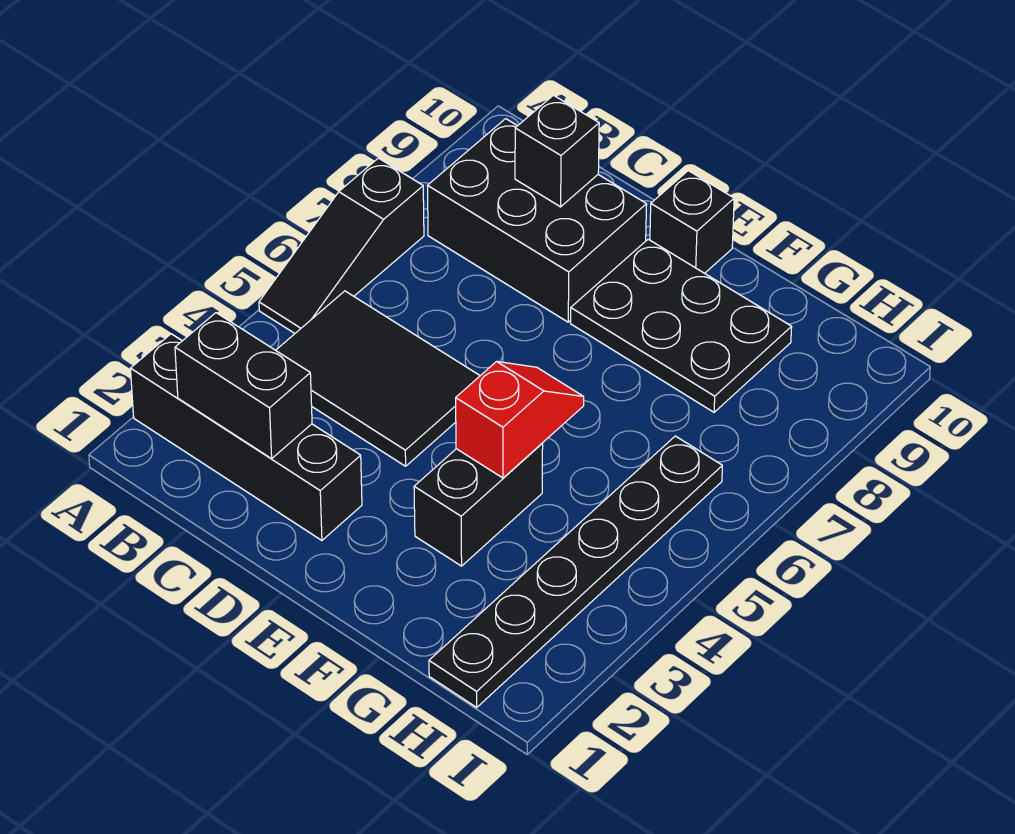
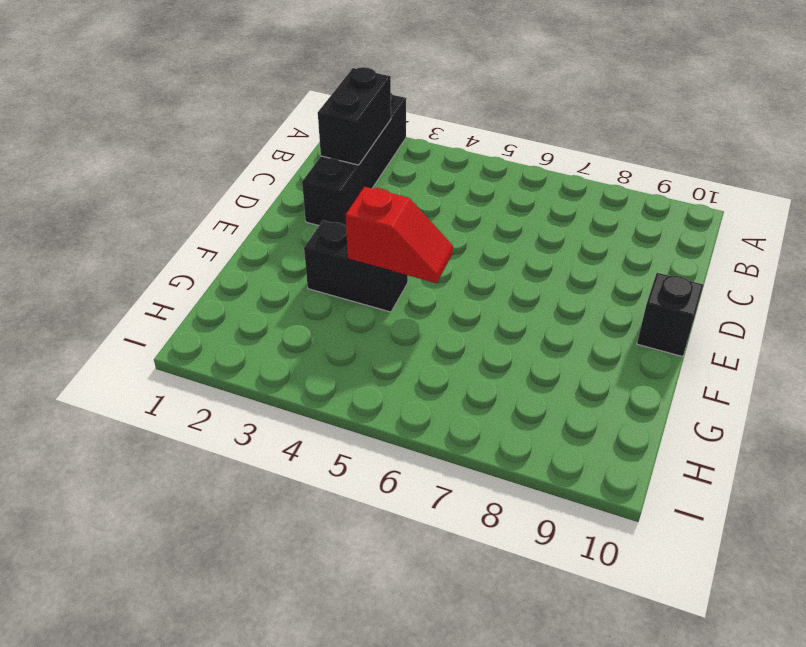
none -> black 1x3 slope [259,158,424,333]
none -> black 2x3 tile [276,291,480,466]

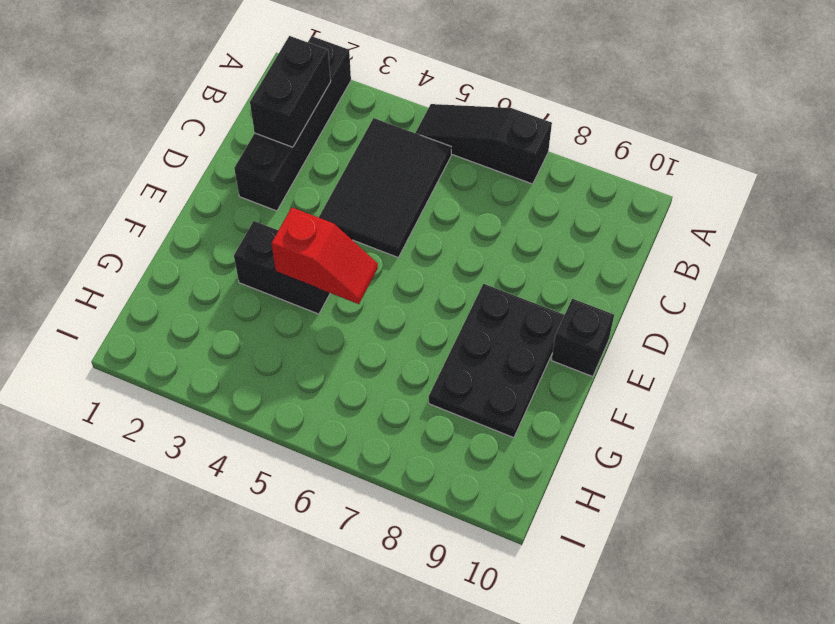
none -> black 2x3 brick [428,119,647,322]
none -> black 1x6 plate [429,436,722,707]

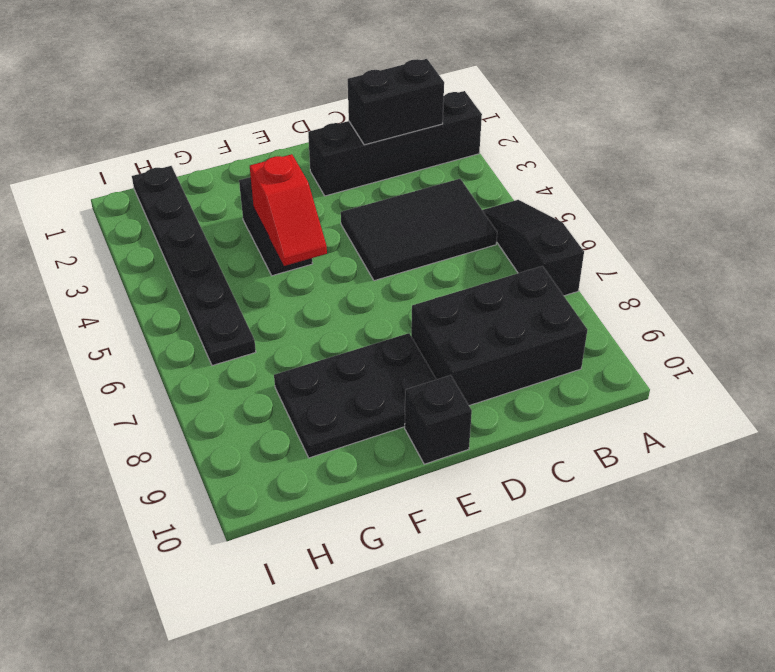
none -> black 1x1 brick [515,95,599,207]

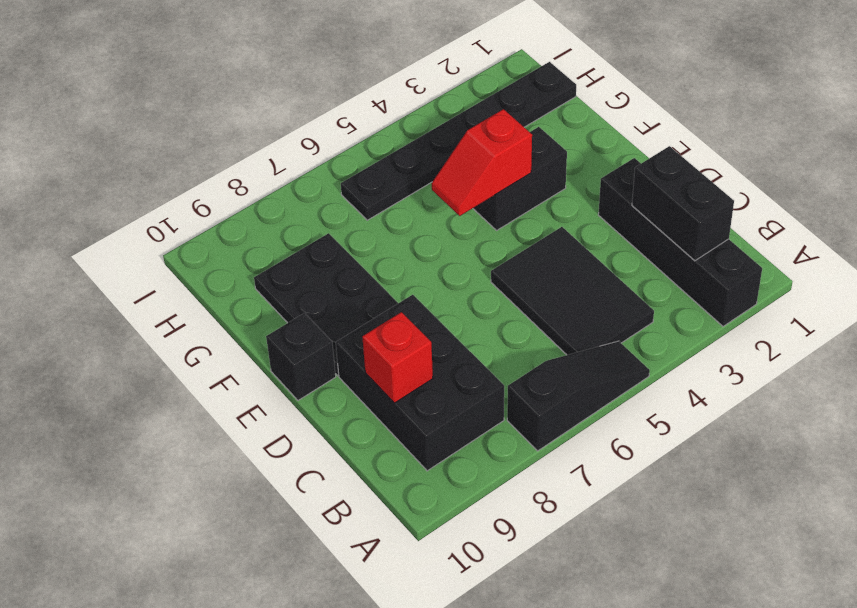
red 1x1 brick [362,312,433,403] -> black 1x1 brick [515,95,599,207]

